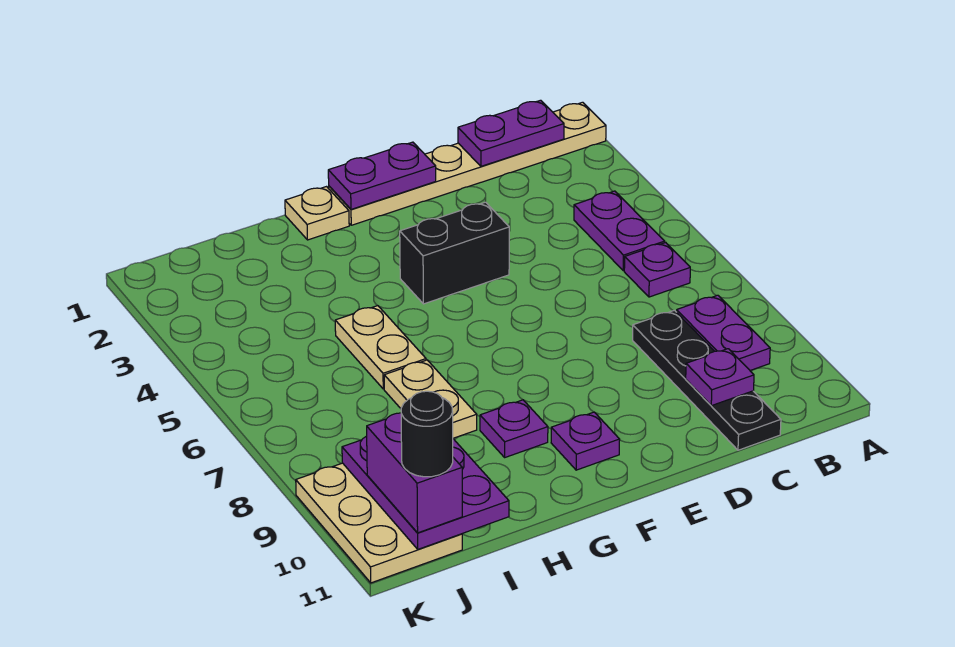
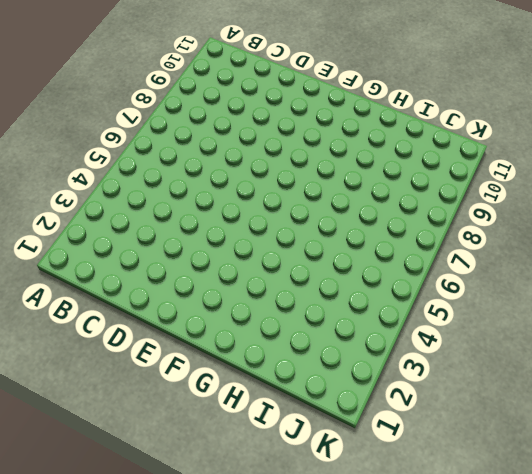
none -> tan 1x6 plate [329,102,606,225]
none -> purple 1x2 plate [574,191,665,271]
none -> purple 1x1 plate [624,243,690,297]

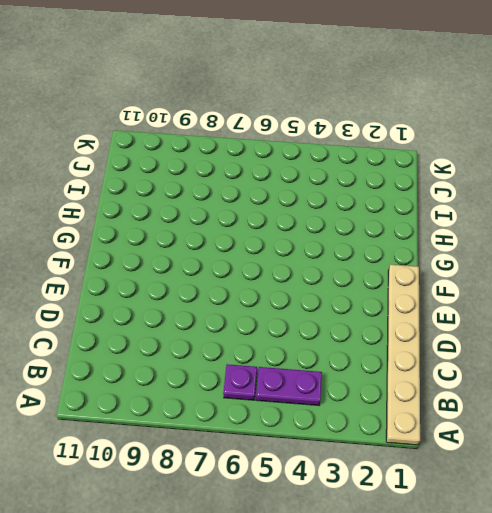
none -> purple 1x2 plate [677,295,770,370]
none -> black 1x4 plate [633,310,781,450]
none -> black 1x2 brick [400,202,509,304]

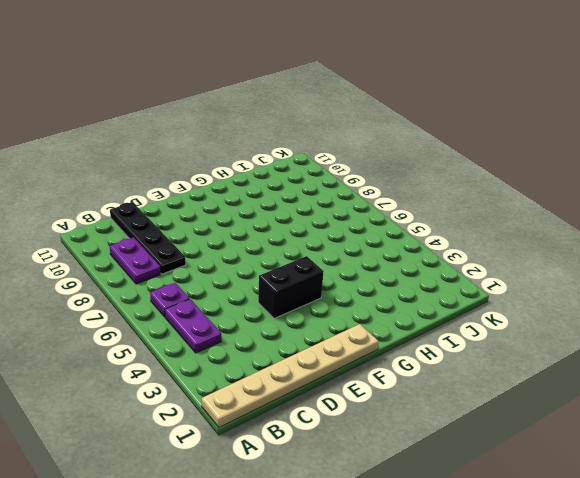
none -> purple 1x1 plate [551,412,620,470]
none -> tan 1x1 plate [285,187,349,240]
none -> purple 1x1 plate [480,400,548,457]

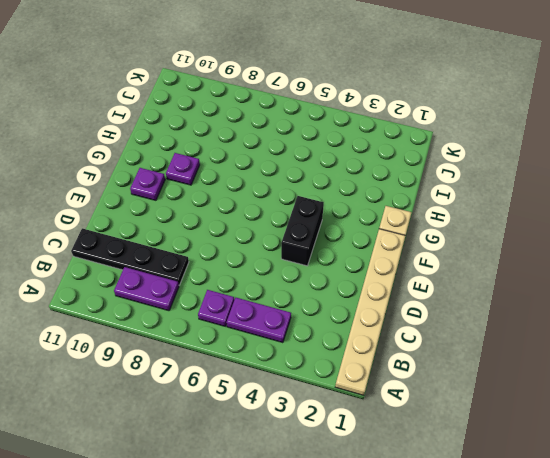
none -> tan 1x2 plate [335,306,426,389]
none -> tan 1x2 plate [384,360,477,438]
none -> tan 2x3 plate [296,463,462,583]

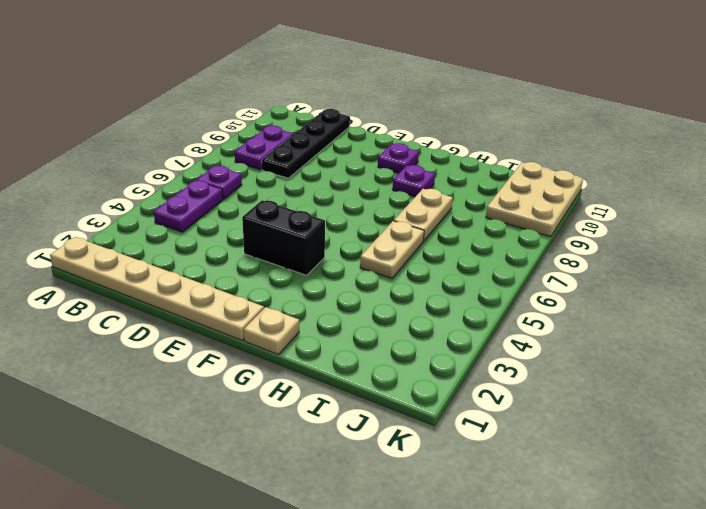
none -> purple 1x2 plate [458,100,564,166]
none -> purple 1x1 plate [686,349,754,406]
none -> purple 1x2 plate [328,142,436,209]

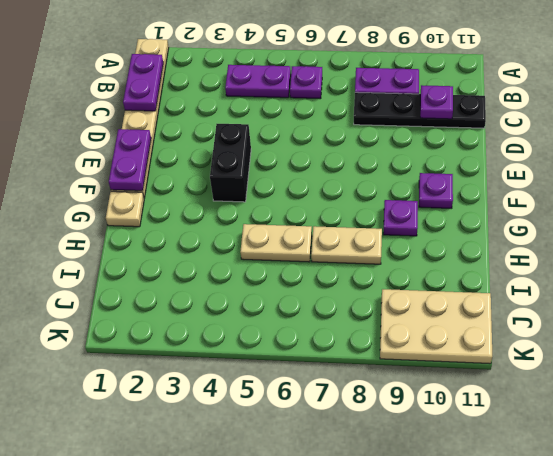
none -> purple 2x3 plate [342,436,509,549]
none -> purple 1x2 brick [367,413,462,533]
none -> black 1x1 round brick [401,391,453,477]

